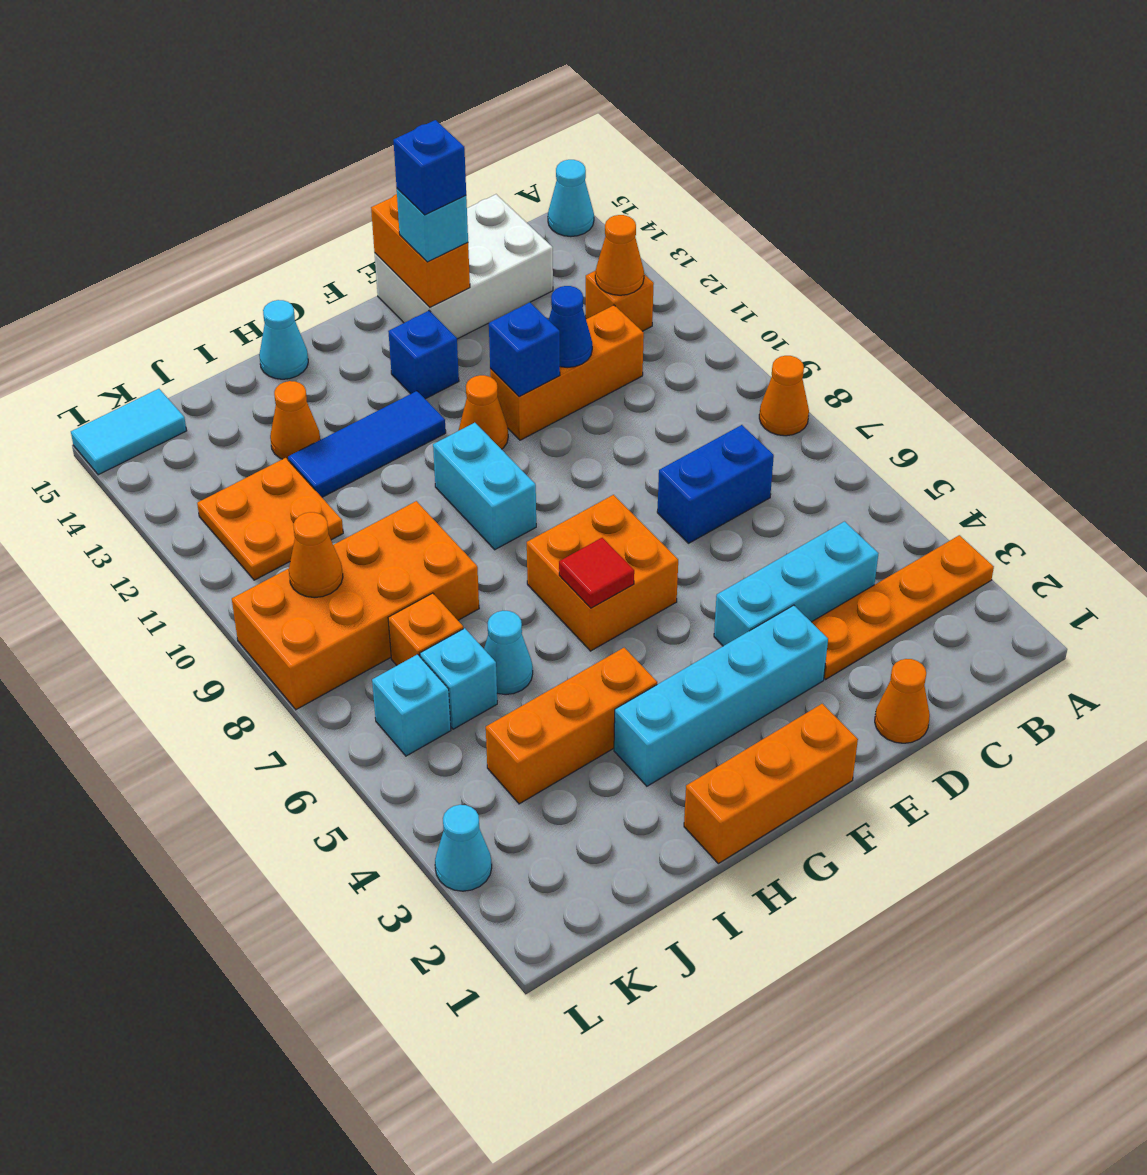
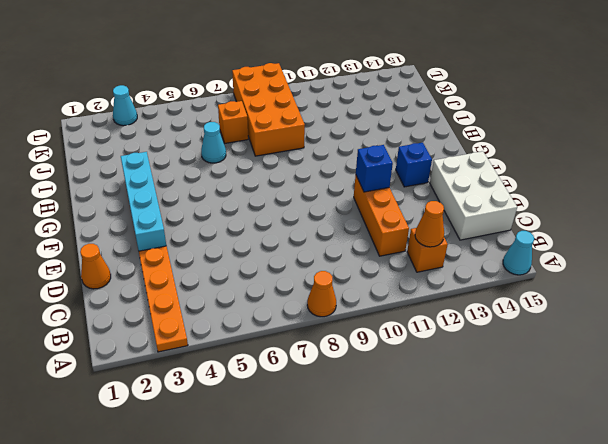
none -> cyan 1x3 brick [714,522,878,646]
none -> blue 1x2 brick [657,425,774,543]
none -> orange 1x3 brick [684,704,858,864]
none -> orange 2x2 brick [527,495,678,651]

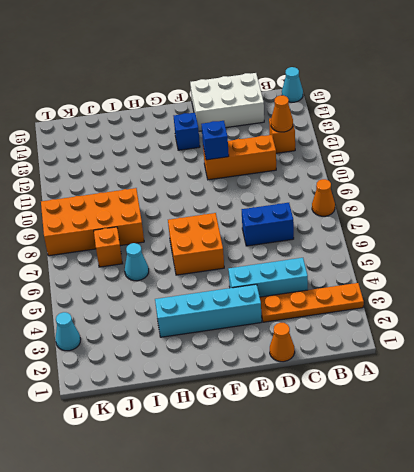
none -> orange 1x3 brick [684,704,858,864]
none -> orange 1x1 cone [459,375,508,449]
none -> cyan 1x2 brick [433,423,536,550]
none -> blue 1x3 tile [288,391,446,497]

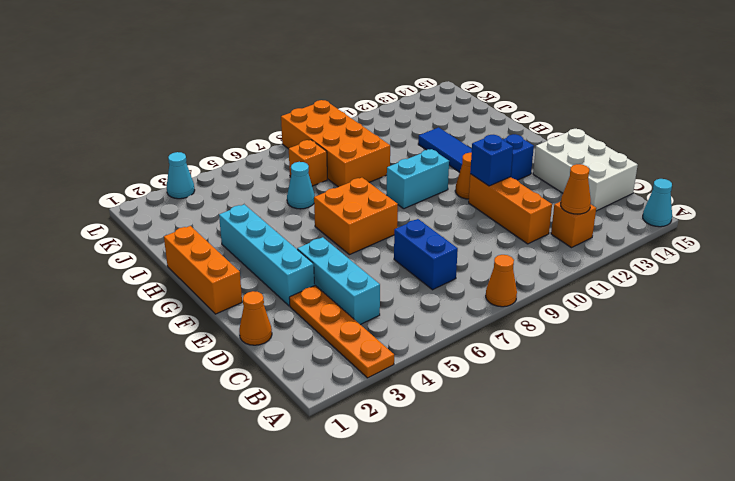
none -> orange 1x3 brick [486,648,657,804]
none -> cyan 1x1 cone [259,300,308,379]
none -> orange 1x1 cone [270,381,320,460]
none -> cyan 1x1 brick [420,628,497,729]

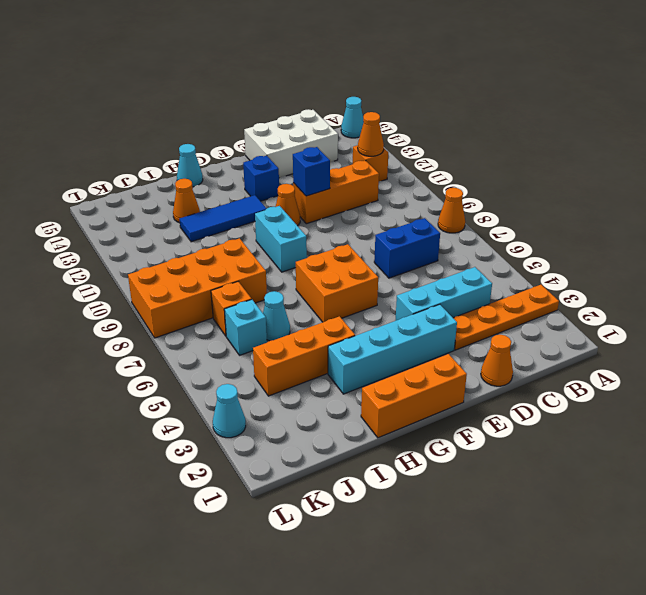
none -> orange 2x2 plate [197,458,343,580]
none -> cyan 1x1 brick [372,654,451,756]
none -> cyan 1x2 tile [71,389,187,475]
none -> blue 1x1 cone [549,286,592,368]

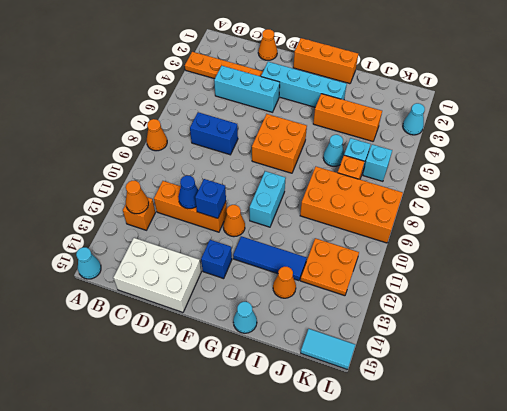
none -> orange 1x2 brick [371,194,470,307]
none -> red 1x1 tile [559,538,634,608]
none -> orange 1x1 cone [289,512,343,598]
none -> cyan 1x1 brick [397,189,468,262]

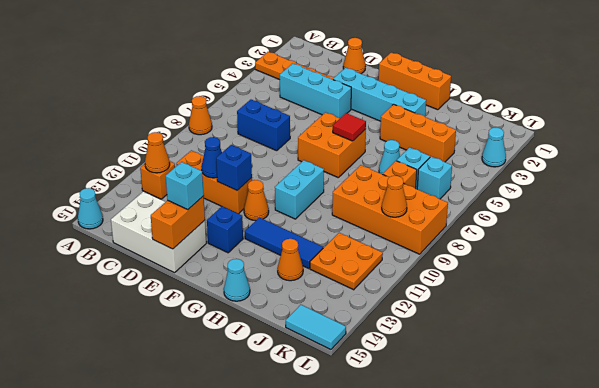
none -> blue 1x1 brick [393,120,466,215]

